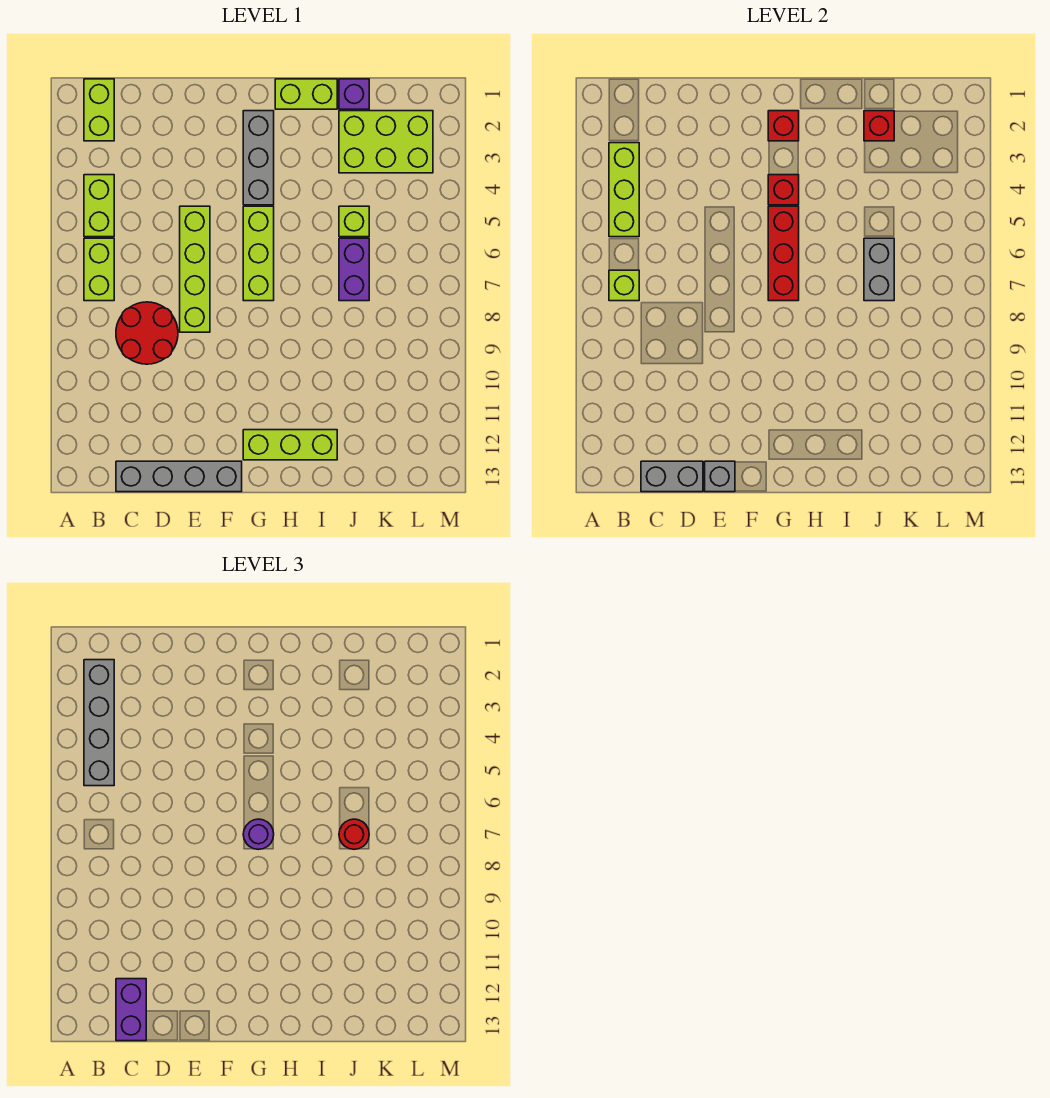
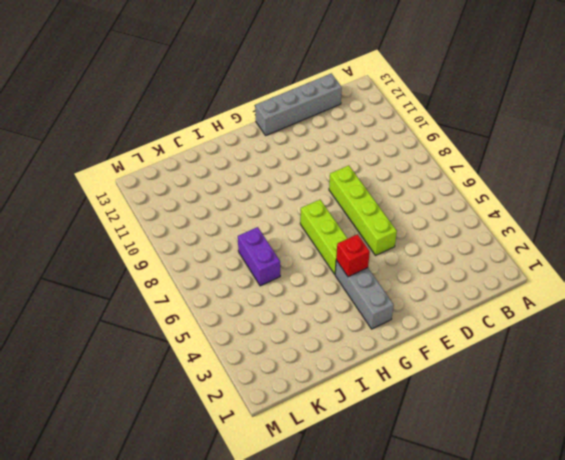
none -> lime 1x2 brick [84,79,114,141]
none -> lime 1x2 brick [84,175,114,237]
none -> lime 1x2 brick [84,238,114,301]

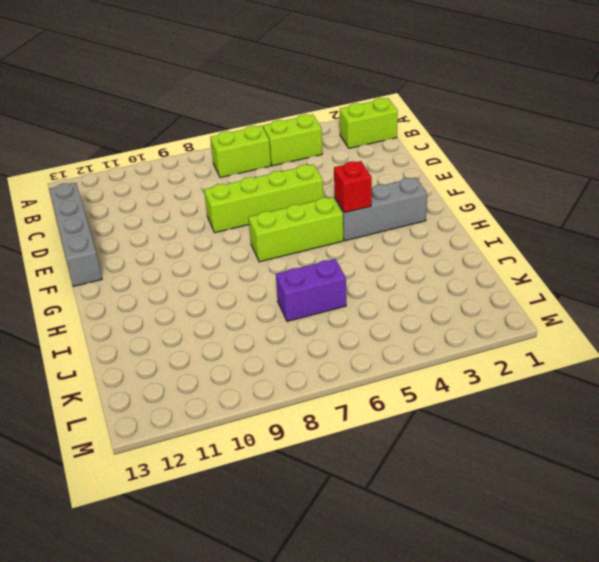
none -> red 2x2 round brick [116,302,178,364]
none -> lime 1x3 brick [243,430,337,460]
none -> lime 1x2 brick [275,79,337,109]

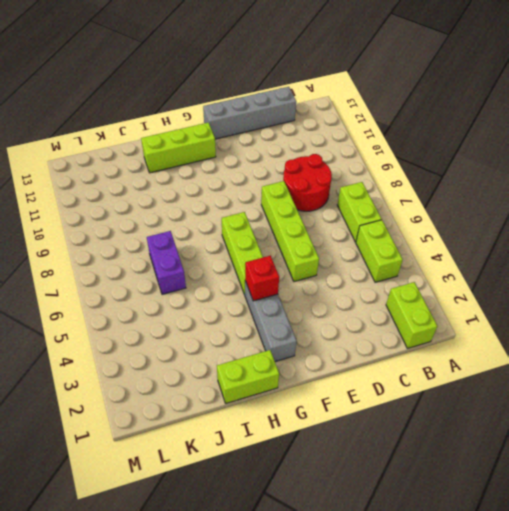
none -> purple 1x1 brick [339,79,369,109]
none -> lime 2x3 brick [339,111,433,173]
none -> lime 1x1 brick [339,206,369,237]

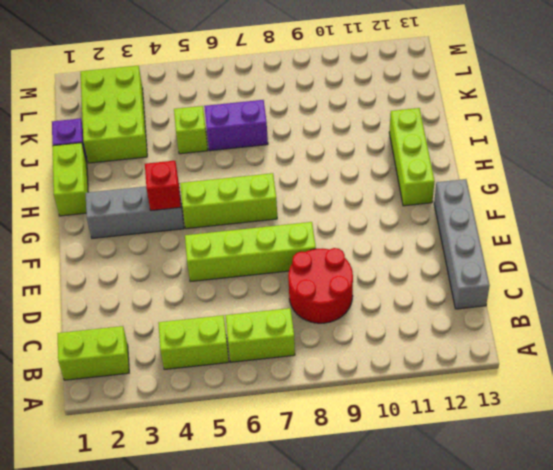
none -> lime 1x3 brick [609,143,639,237]
none -> lime 1x1 brick [609,270,639,301]
none -> grey 1x2 brick [641,461,703,492]

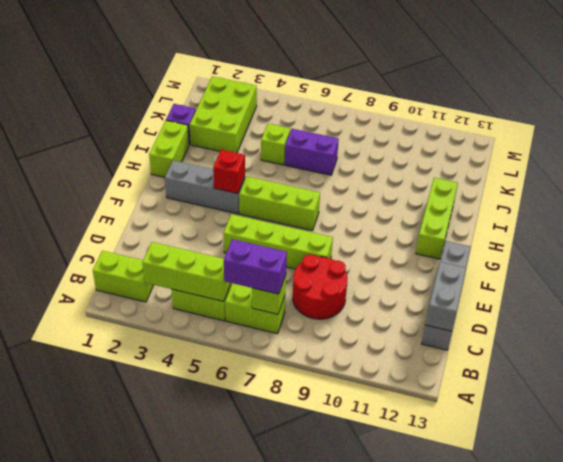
purple 1x2 brick [224,239,287,294] -> purple 1x2 brick moved to [116,979,146,1041]
none -> grey 1x1 brick [705,461,735,492]
none -> red 1x1 brick [768,111,799,141]
none -> red 1x3 brick [768,206,799,301]

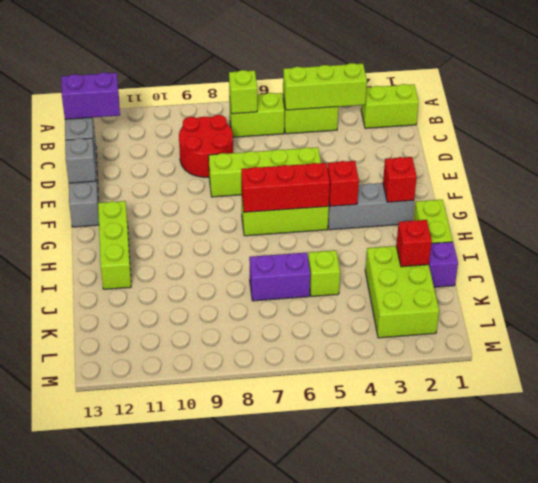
none -> grey 1x2 brick [864,238,894,301]
none -> grey 1x4 brick [84,660,114,786]
none -> purple 1x1 round brick [243,819,274,849]

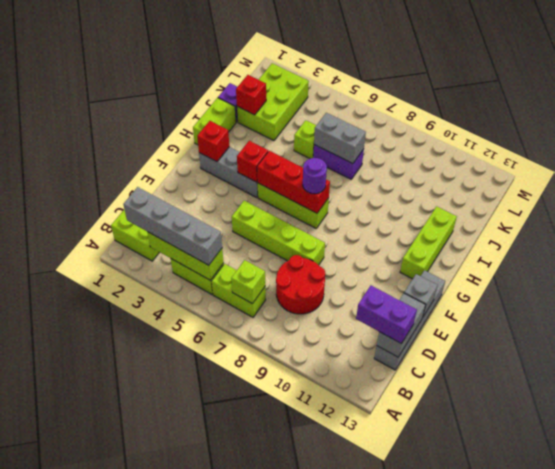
none -> red 1x1 round brick [339,819,369,849]

